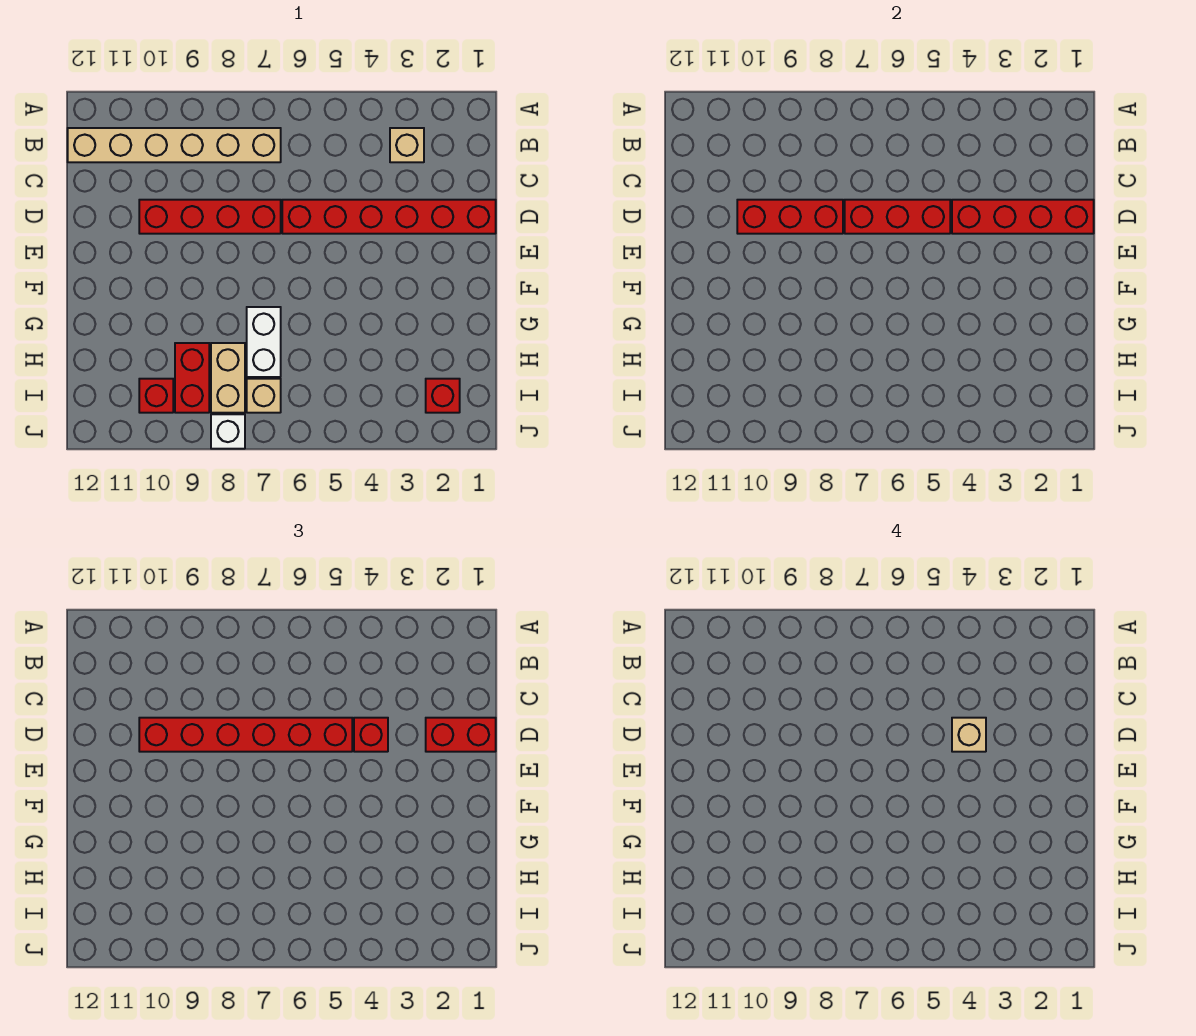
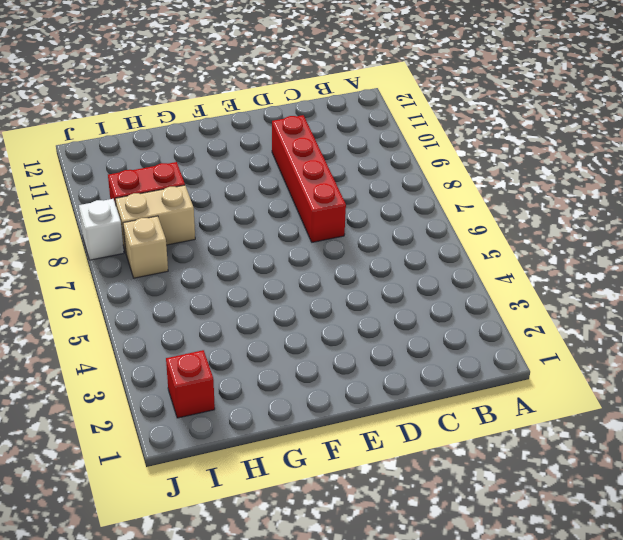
none -> tan 1x1 brick [390,128,424,162]
none -> tan 1x6 brick [68,128,281,162]
none -> red 1x6 brick [282,200,496,234]

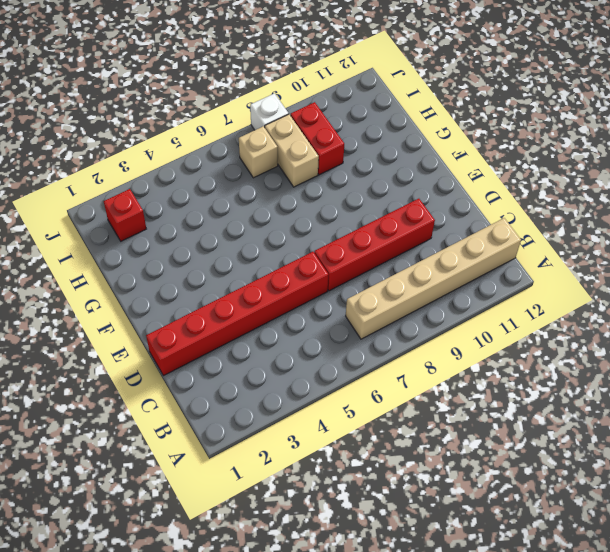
none -> tan 1x1 brick [390,128,424,162]
none -> white 1x2 brick [247,307,281,377]
none -> red 1x1 brick [139,379,173,413]

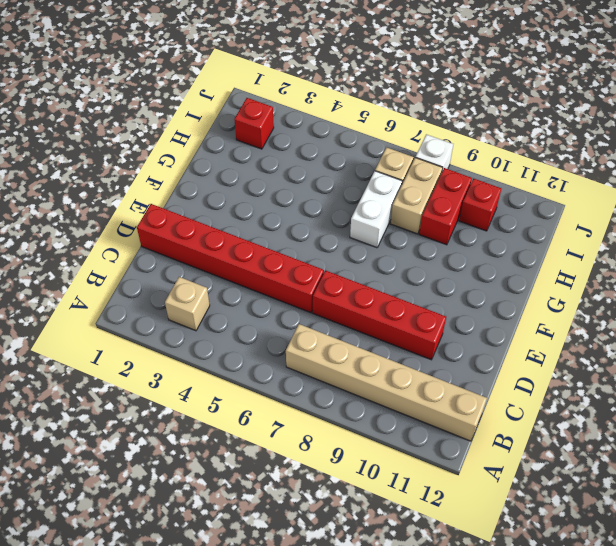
none -> red 1x4 brick [952,200,1094,234]
none -> red 1x3 brick [845,200,950,234]
none -> red 1x3 brick [737,200,843,234]

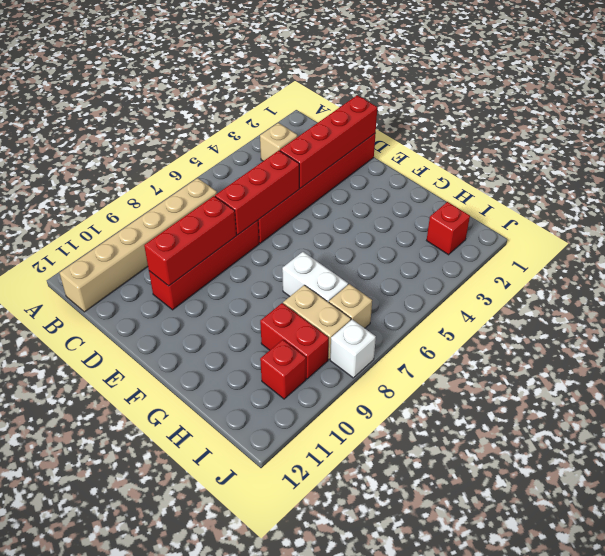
none -> red 1x2 brick [426,718,496,752]
none -> red 1x1 brick [354,718,388,752]
none -> red 1x6 brick [139,718,352,752]

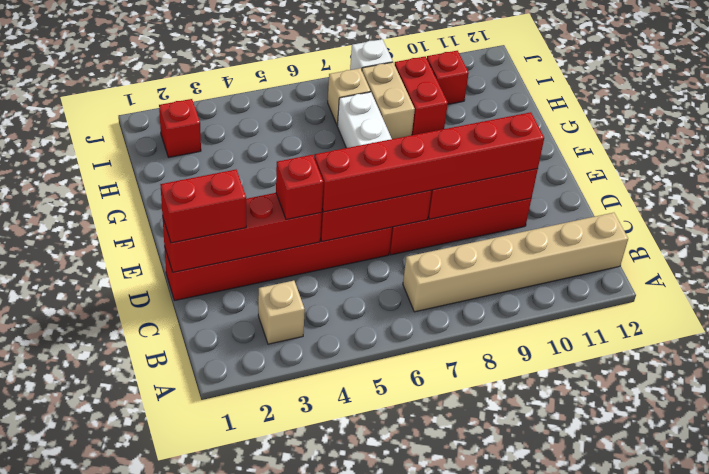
none -> tan 1x1 brick [952,718,986,752]

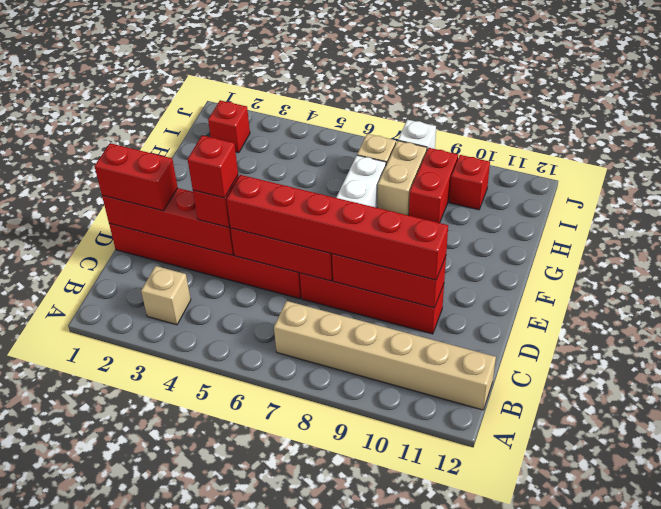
red 1x1 brick [188,135,238,198] -> tan 1x1 brick [952,718,986,752]

